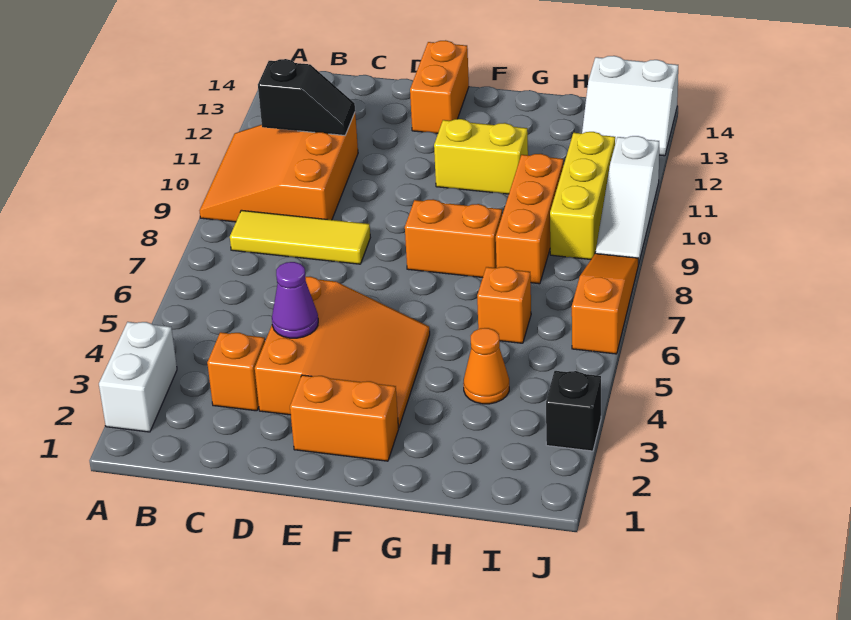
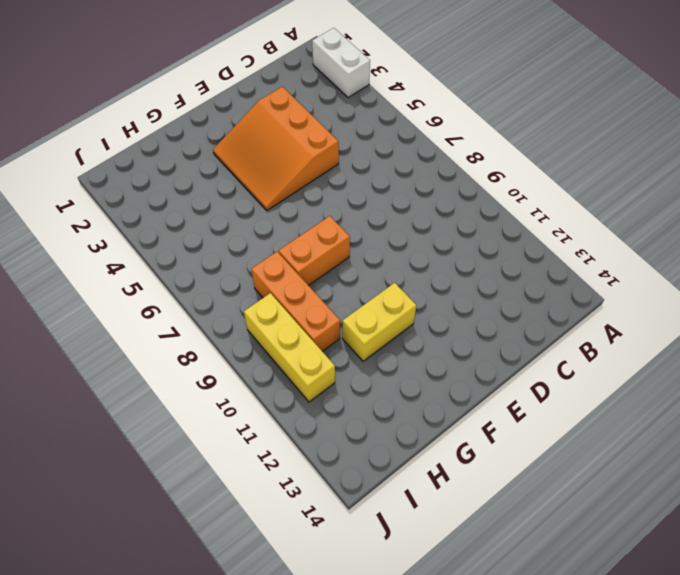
none -> orange 3x3 slope [199,113,358,222]
none -> yellow 1x3 tile [230,210,370,264]
none -> orange 1x1 brick [207,332,265,411]

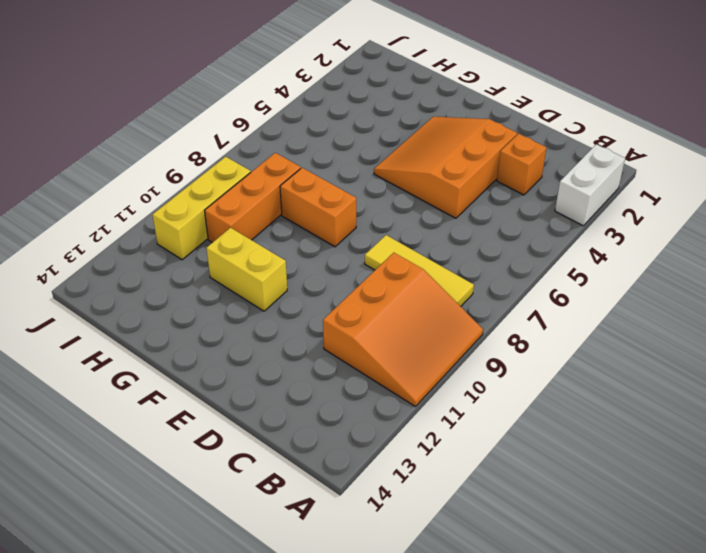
none -> orange 1x2 brick [290,375,399,461]
none -> orange 1x2 brick [410,40,469,133]
none -> orange 1x1 cone [463,328,509,404]

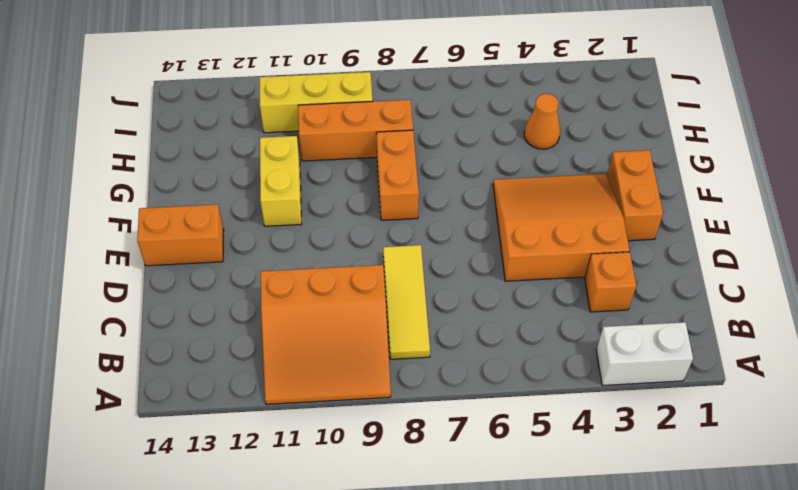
none -> orange 1x1 brick [477,267,531,343]
none -> white 2x2 slope [582,56,678,156]
none -> black 1x1 brick [546,371,601,451]

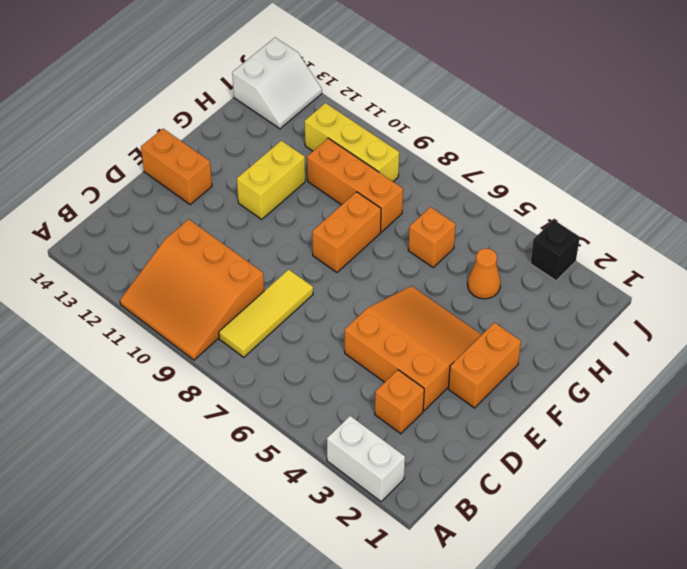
none -> orange 1x3 slope [572,254,638,354]
none -> white 1x3 slope [596,136,659,264]
none -> black 1x2 slope [258,59,355,135]

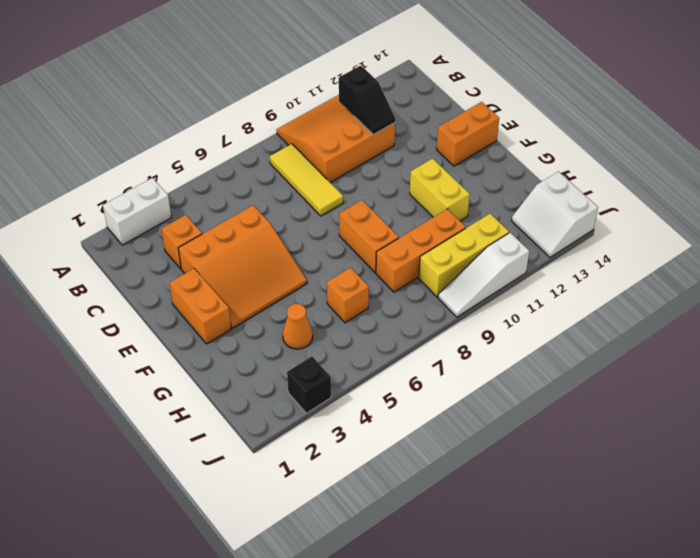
none -> orange 1x3 slope [572,254,638,354]
none -> purple 1x1 cone [272,262,318,338]

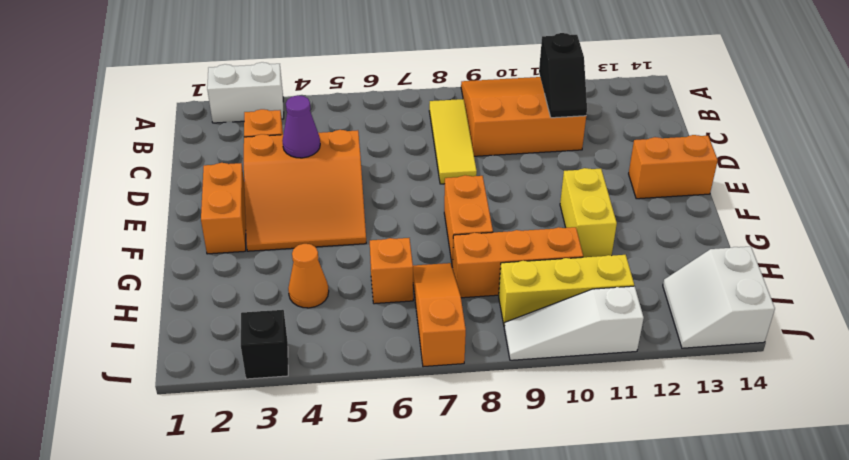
orange 1x3 slope [413,263,466,367] -> orange 1x3 slope turned to [572,254,638,354]

